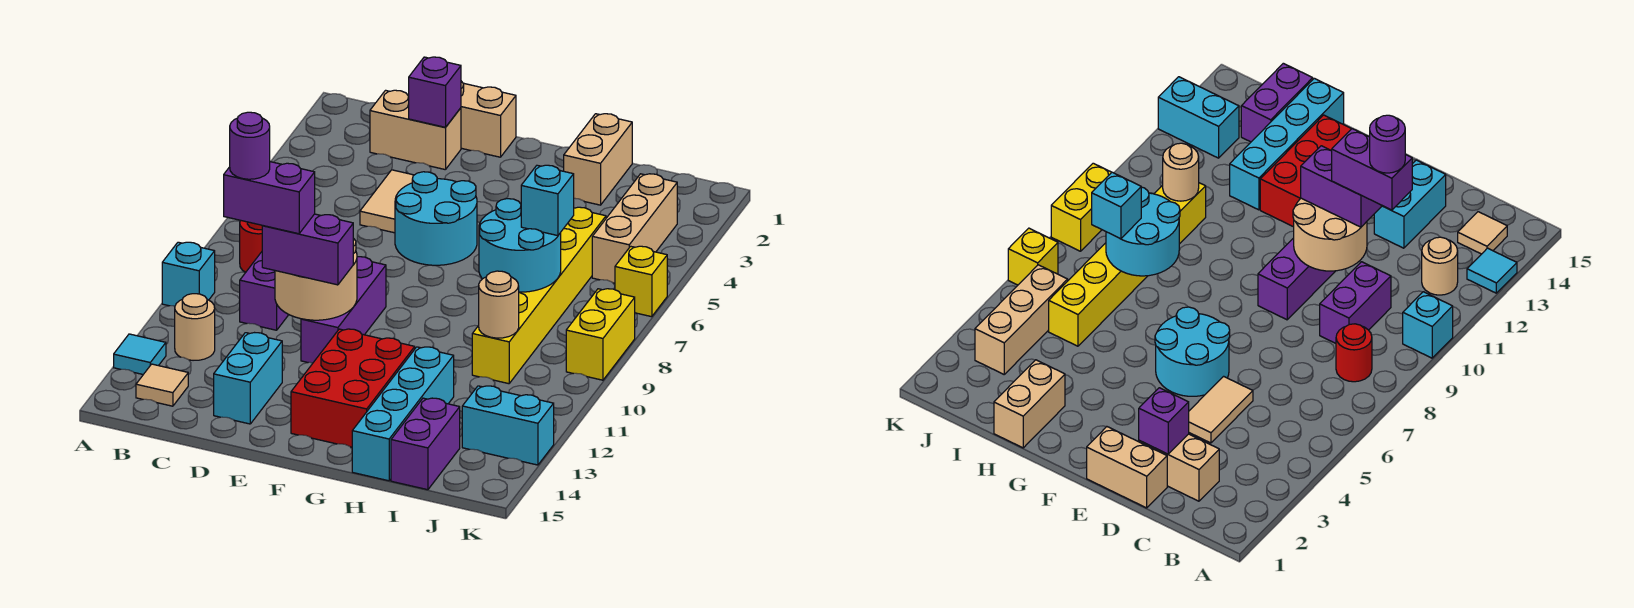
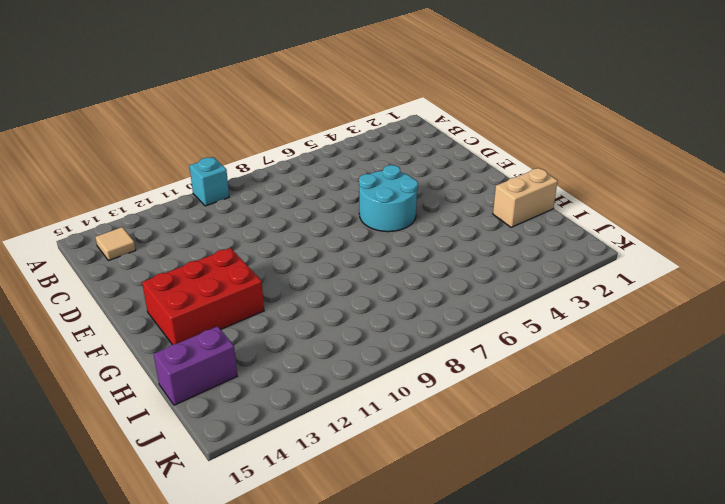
none -> cyan 1x1 tile [114,334,166,374]
none -> red 1x1 round brick [240,221,263,272]
none -> tan 1x1 round brick [175,294,215,360]

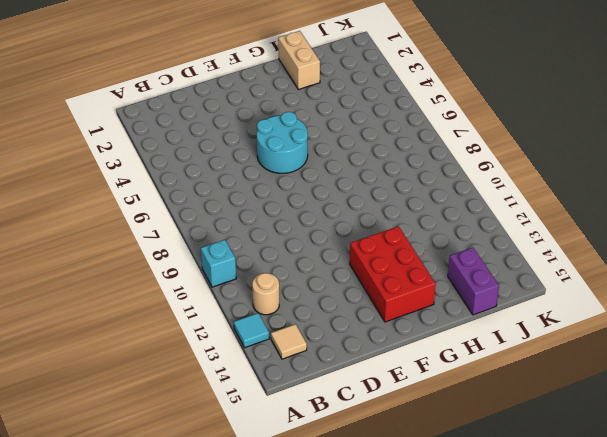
none -> red 1x1 round brick [240,221,263,272]
none -> tan 1x2 brick [370,90,461,170]
none -> purple 1x2 brick [240,252,289,330]

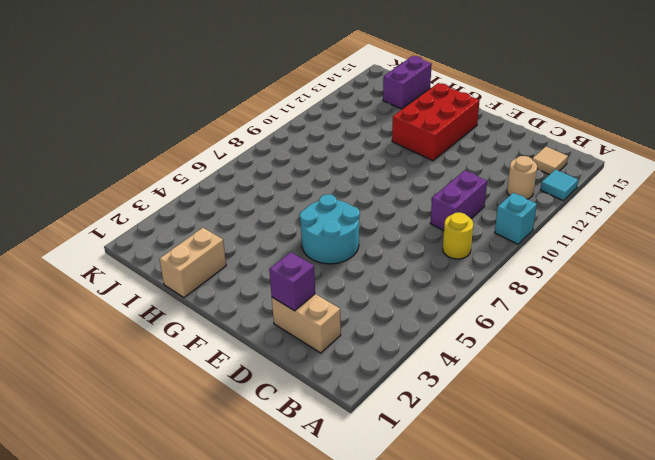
yellow 1x1 round brick [443,212,473,259] -> red 1x1 round brick [240,221,263,272]
none -> tan 1x2 brick [461,81,516,157]
none -> tan 1x2 tile [360,170,414,233]
none -> cyan 1x2 brick [214,333,282,424]

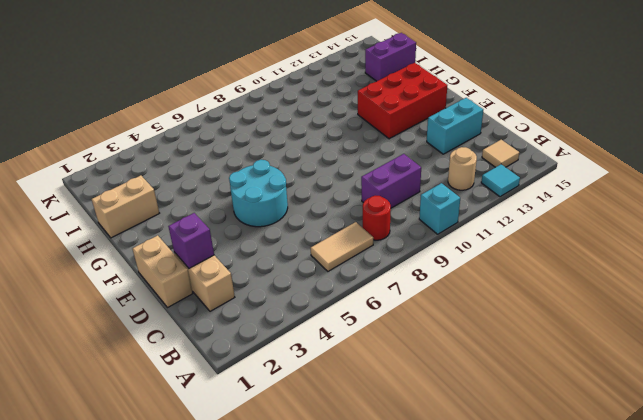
tan 1x2 tile [311,222,373,271] -> tan 1x2 tile moved to [360,170,414,233]
none -> purple 1x3 brick [301,257,386,363]
none -> cyan 1x4 brick [352,347,454,481]
none -> yellow 1x6 brick [472,207,606,384]

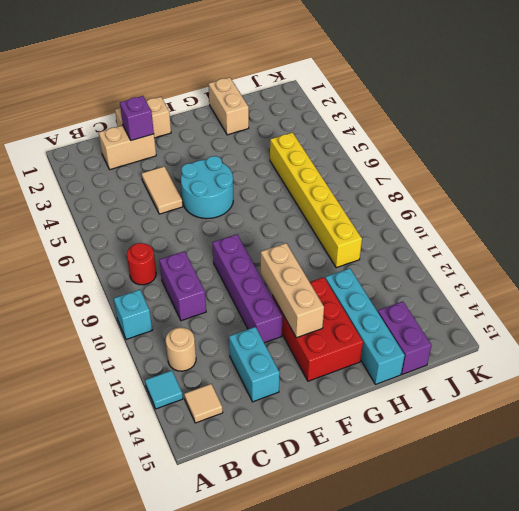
purple 1x4 brick [212,234,282,343] -> purple 1x3 brick [301,257,386,363]
tan 1x3 brick [261,243,324,338] -> tan 1x3 brick moved to [592,174,677,283]
none -> cyan 1x2 brick [462,386,554,465]
none -> yellow 1x1 brick [615,246,667,317]
none -> yellow 1x2 brick [566,289,635,380]

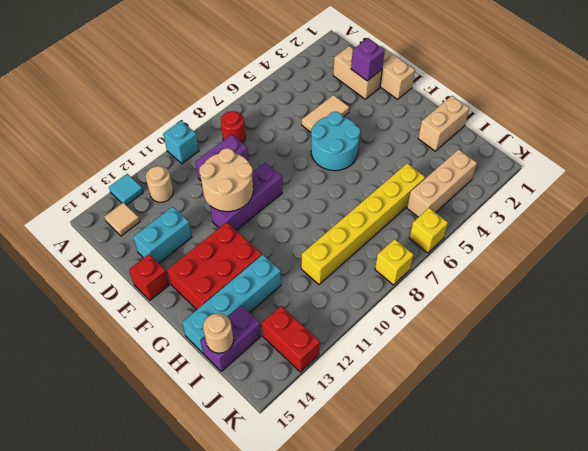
red 1x1 brick [129,254,169,300] -> none
tan 1x1 round brick [203,314,233,353] -> tan 1x1 round brick moved to [479,271,519,338]
red 1x2 brick [262,306,320,372] -> cyan 1x2 brick [462,386,554,465]
yellow 1x1 brick [375,239,414,285] -> yellow 1x2 brick [566,289,635,380]
none -> cyan 2x2 round brick [479,199,561,292]
none -> purple 1x2 brick [262,214,353,285]
none -> cyan 1x1 brick [521,165,574,236]

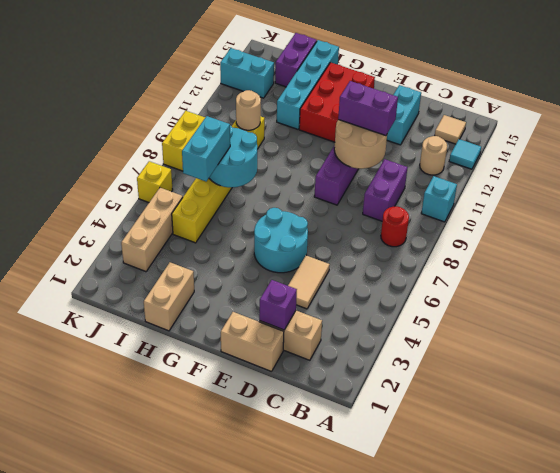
cyan 1x2 brick [182,116,230,181] -> cyan 1x1 brick [521,165,574,236]
none -> purple 1x2 brick [224,162,315,234]
none -> purple 1x1 round brick [230,112,270,179]

